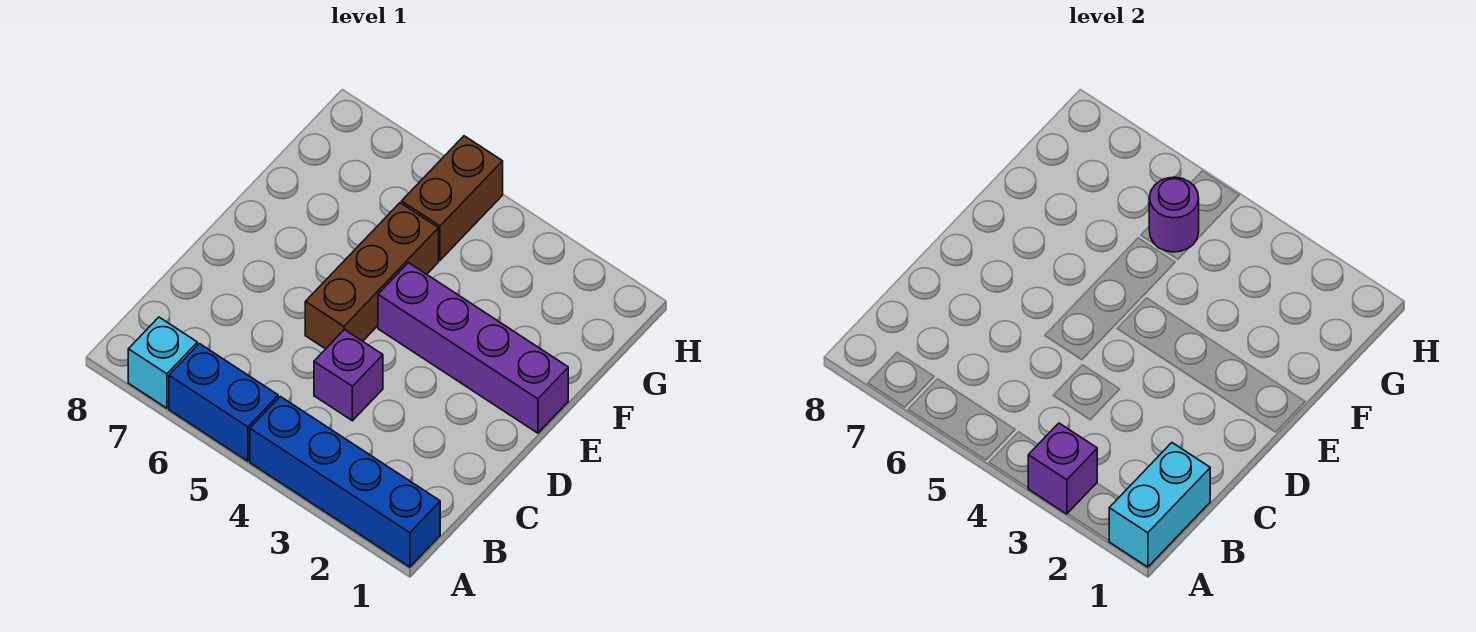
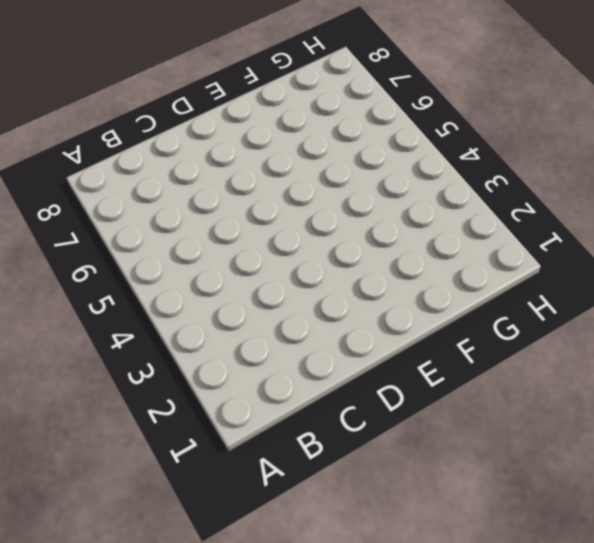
none -> blue 1x4 brick [250,397,440,567]
none -> blue 1x2 brick [169,344,278,461]

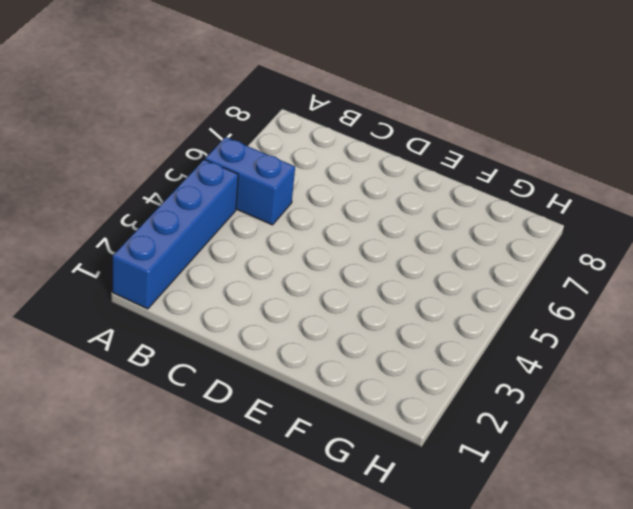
blue 1x2 brick [205,137,295,225] -> blue 1x2 brick turned to [169,344,278,461]
none -> cyan 1x1 brick [128,317,197,408]
none -> purple 1x1 brick [314,330,383,421]

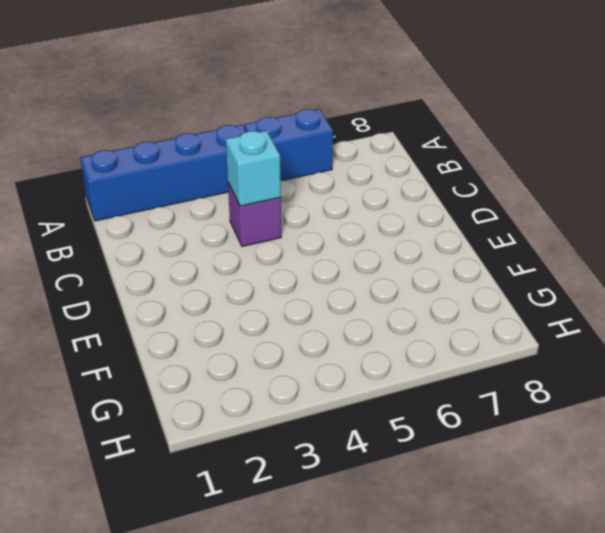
cyan 1x1 brick [226,131,281,206] -> cyan 1x1 brick moved to [128,317,197,408]
none -> brown 1x3 brick [305,203,439,349]
none -> purple 1x4 brick [378,263,568,433]

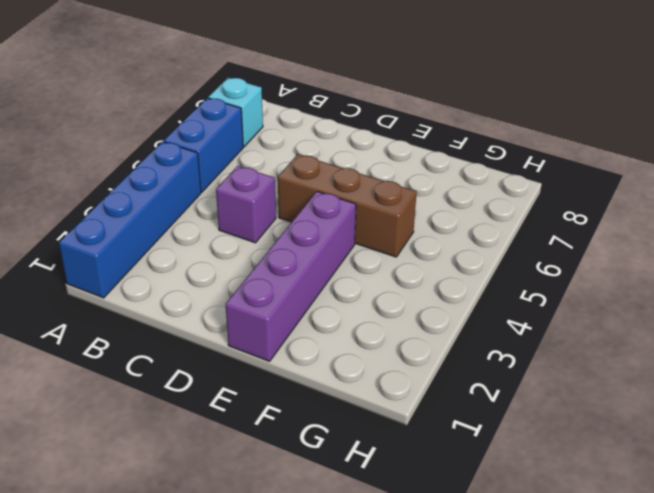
none -> brown 1x2 brick [402,136,503,260]
none -> cyan 1x2 brick [1109,443,1210,567]

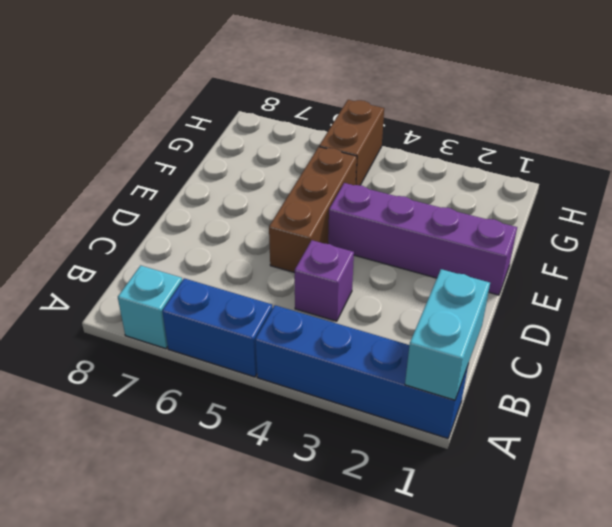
none -> purple 1x1 brick [1028,423,1097,514]
none -> purple 1x1 round brick [1149,177,1199,252]

